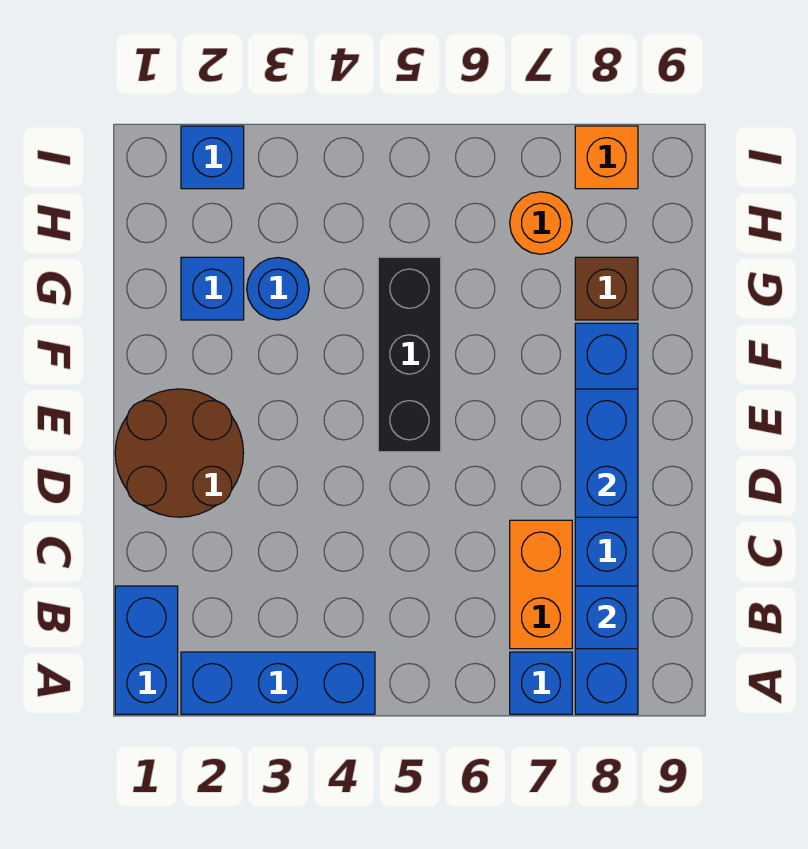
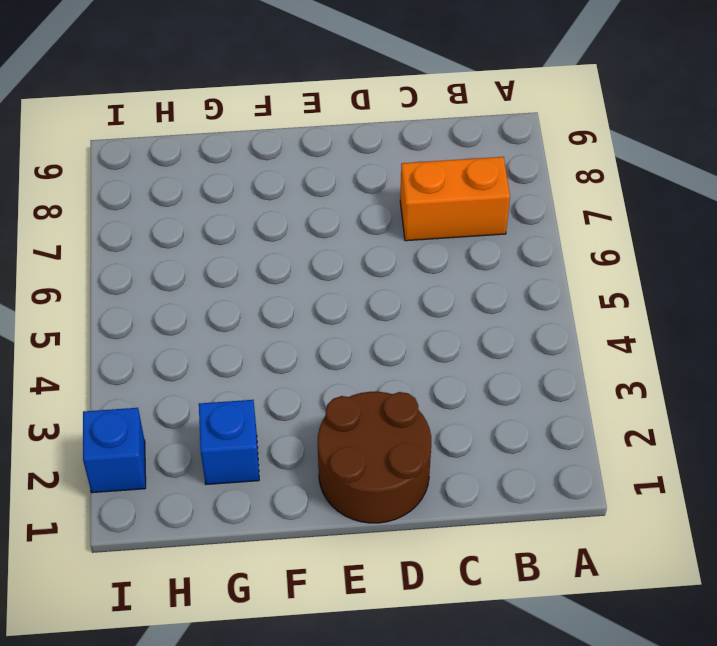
none -> blue 1x2 brick [115,586,178,714]
none -> blue 1x3 brick [181,652,375,714]
none -> blue 1x1 brick [510,652,572,714]

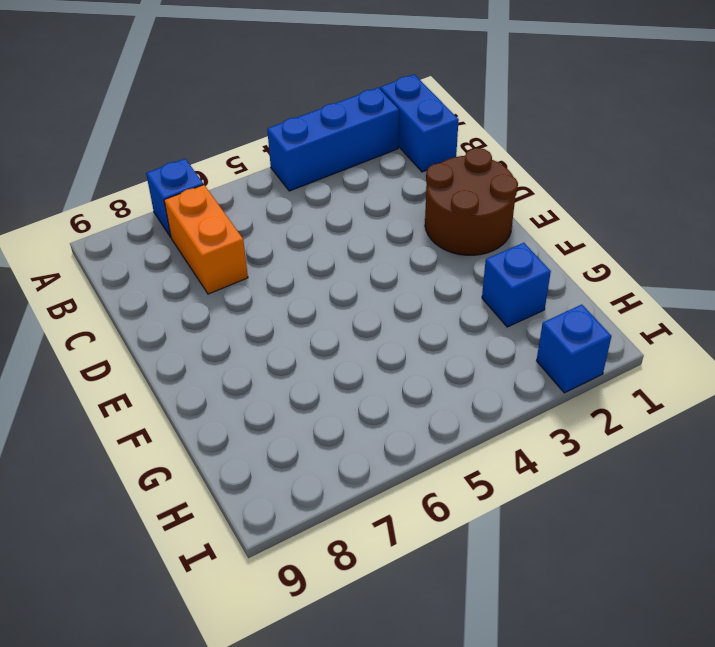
none -> blue 1x6 brick [575,323,638,714]
none -> black 1x3 brick [378,257,441,452]
none -> blue 1x1 round brick [247,258,309,320]

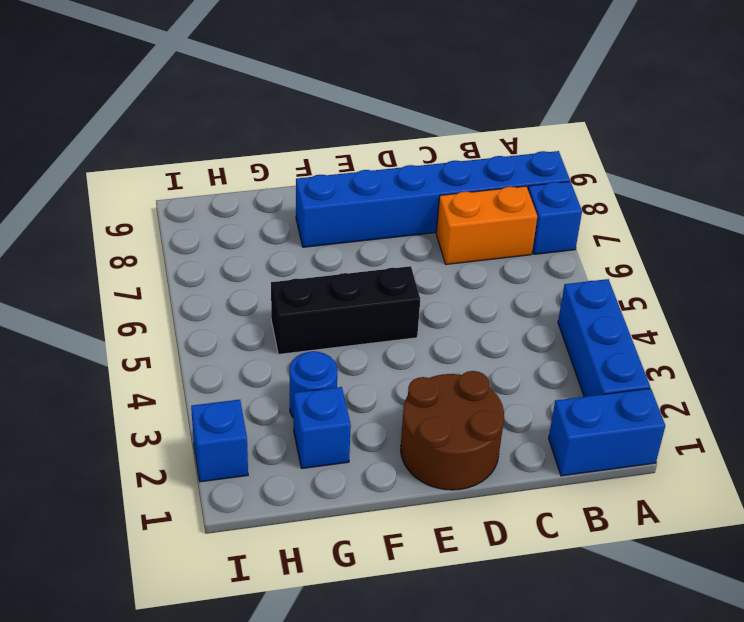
none -> brown 1x1 brick [575,257,638,320]
none -> orange 1x1 round brick [510,192,572,254]
none -> orange 1x1 brick [575,126,638,189]

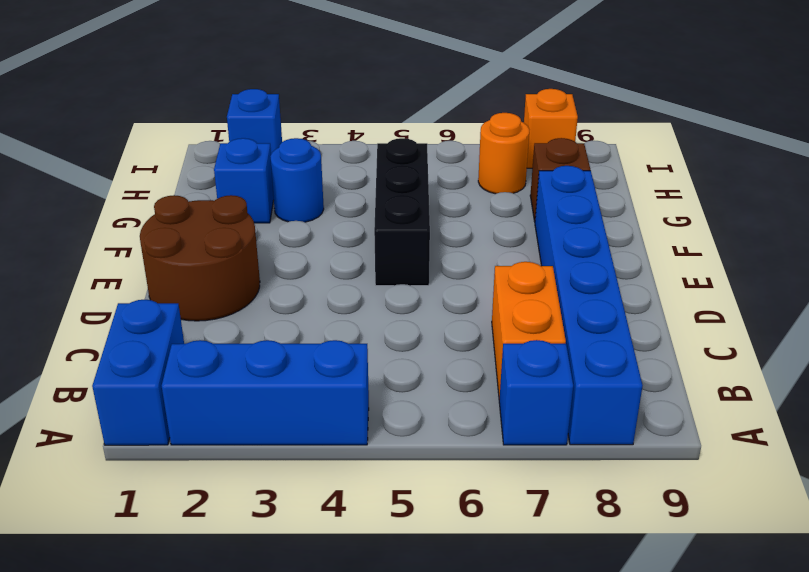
none -> blue 1x1 brick [575,586,638,649]
none -> blue 1x2 brick [575,389,638,517]

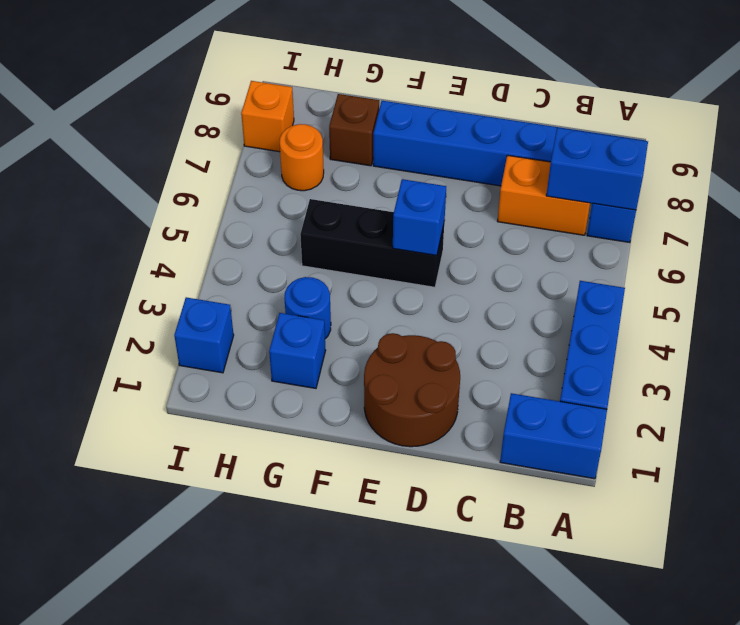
blue 1x2 brick [546,128,648,210] -> blue 1x2 brick moved to [575,389,638,517]
blue 1x1 brick [393,179,446,255] -> blue 1x1 brick moved to [575,586,638,649]

